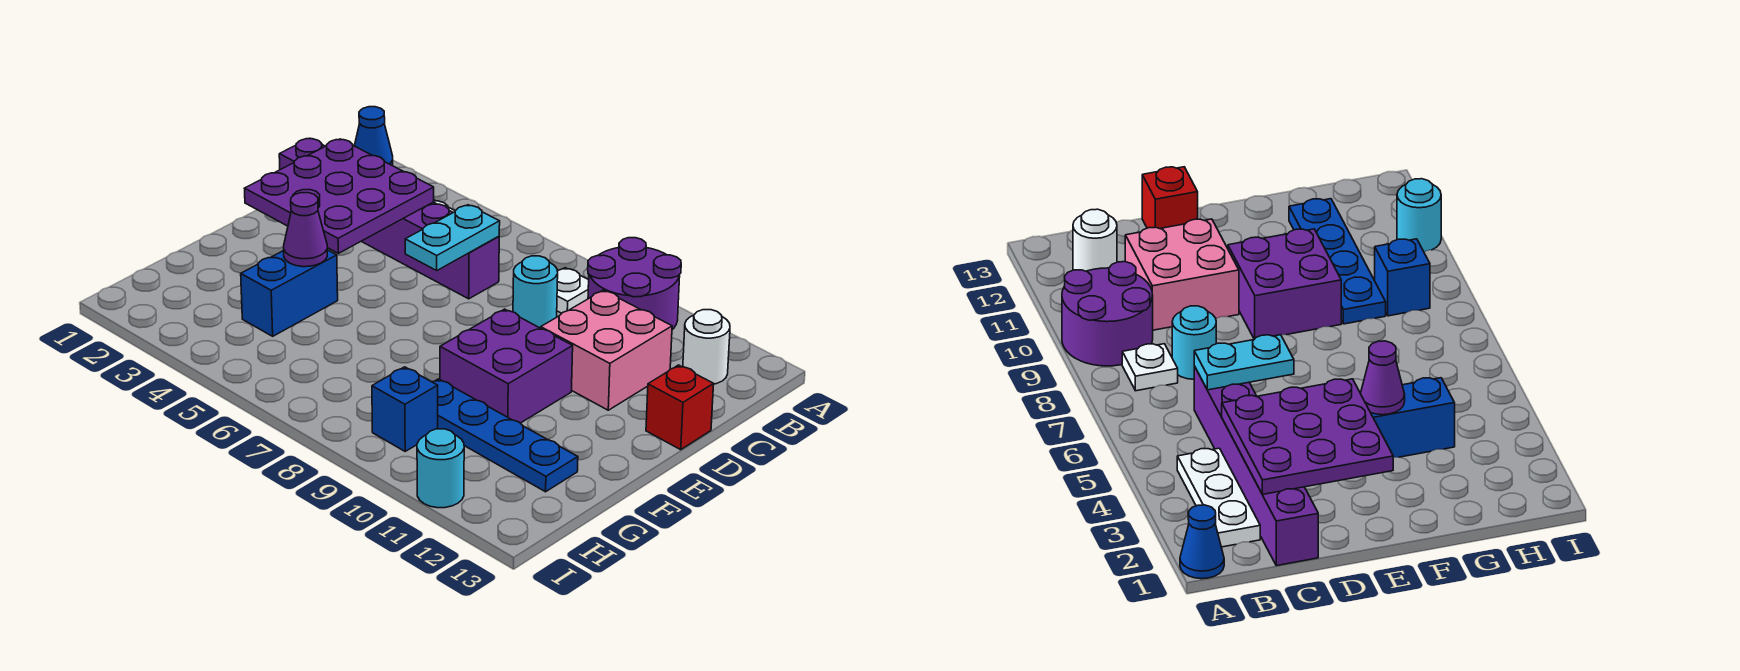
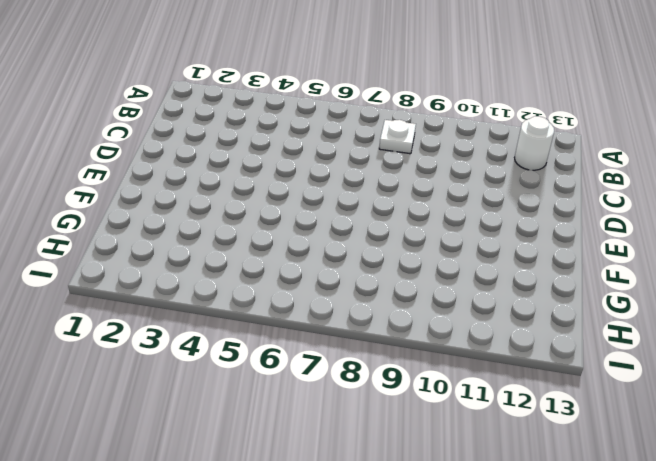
none -> blue 1x1 cone [354,107,393,166]
none -> purple 2x2 round brick [588,238,681,330]
none -> white 1x3 plate [1177,448,1260,547]

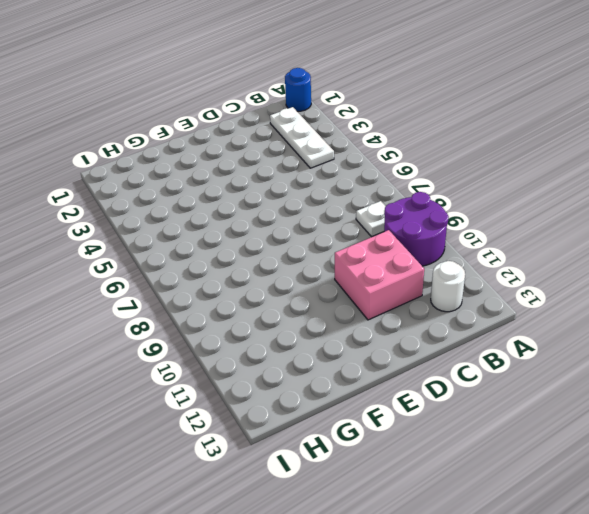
blue 1x1 round brick [285,68,311,111] -> blue 1x1 cone [354,107,393,166]
none -> purple 1x6 brick [279,138,499,299]
none -> cyan 1x1 round brick [513,256,558,328]
none -> red 1x1 brick [646,365,714,450]

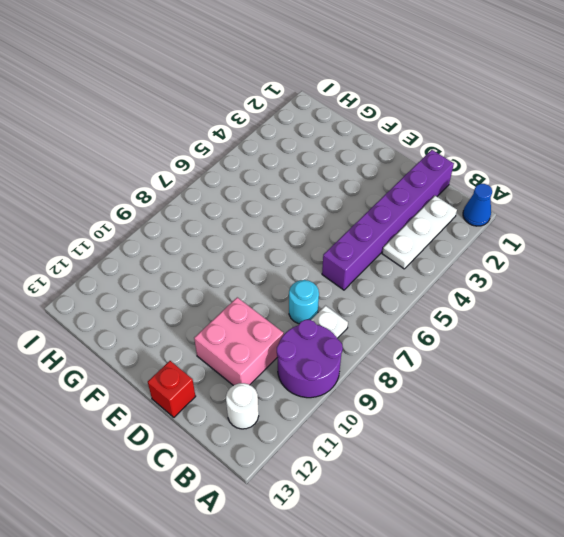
none -> purple 2x2 brick [440,309,573,423]
none -> blue 1x2 brick [241,250,338,336]
none -> blue 1x4 plate [433,379,578,492]

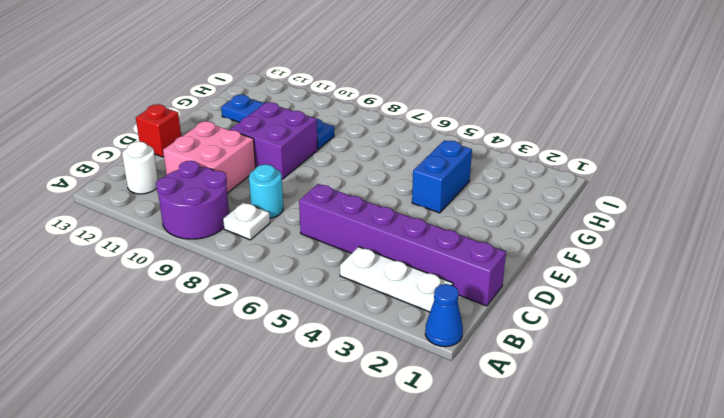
none -> blue 1x1 brick [372,367,438,451]
none -> cyan 1x1 round brick [417,429,464,508]
none -> purple 3x3 plate [244,139,434,253]

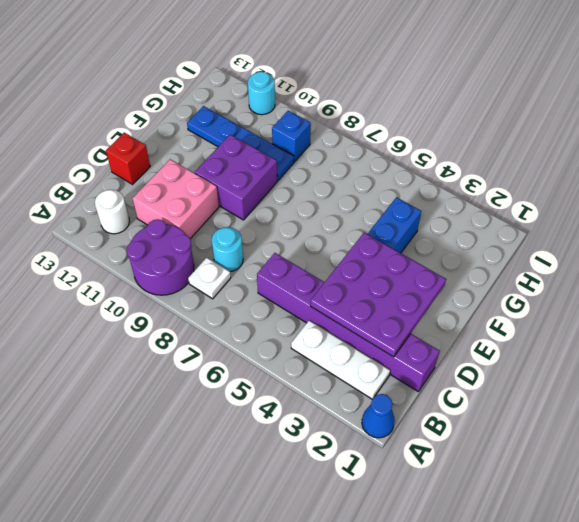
none -> cyan 1x2 plate [405,205,500,270]
none -> purple 1x1 cone [284,193,327,267]

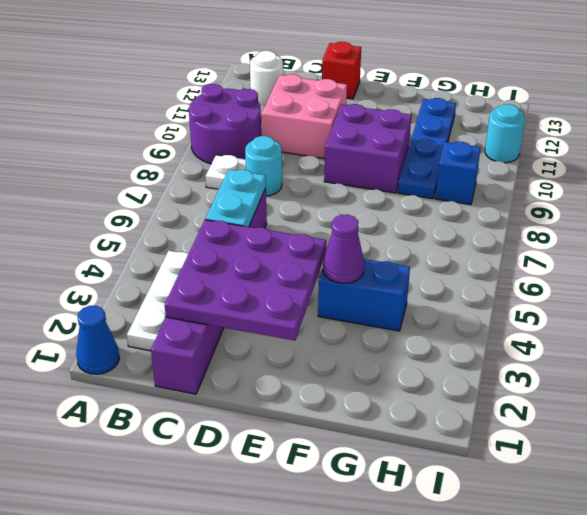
cyan 1x2 plate [205,169,266,227] -> cyan 1x2 plate turned to [405,205,500,270]

